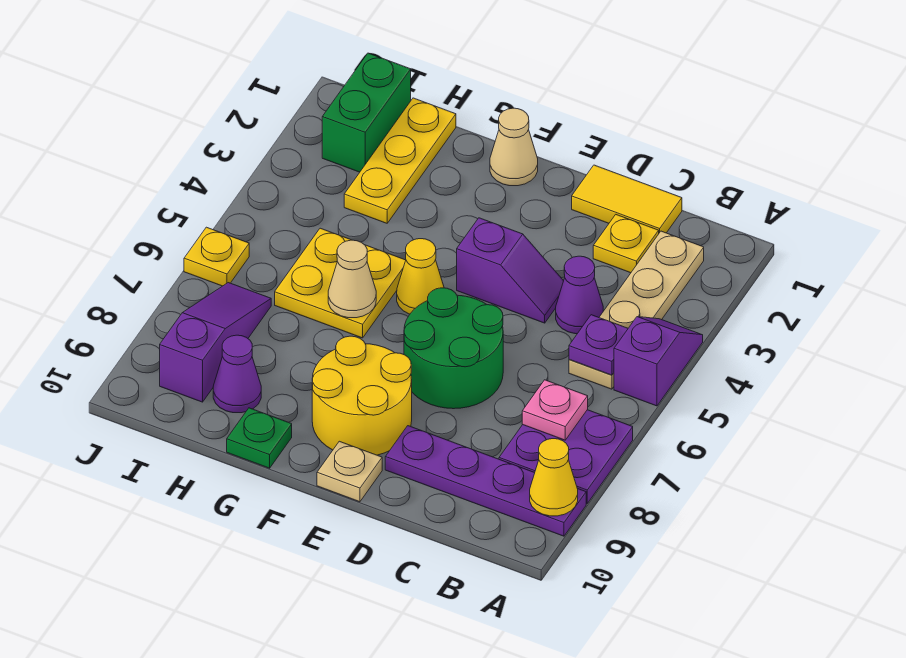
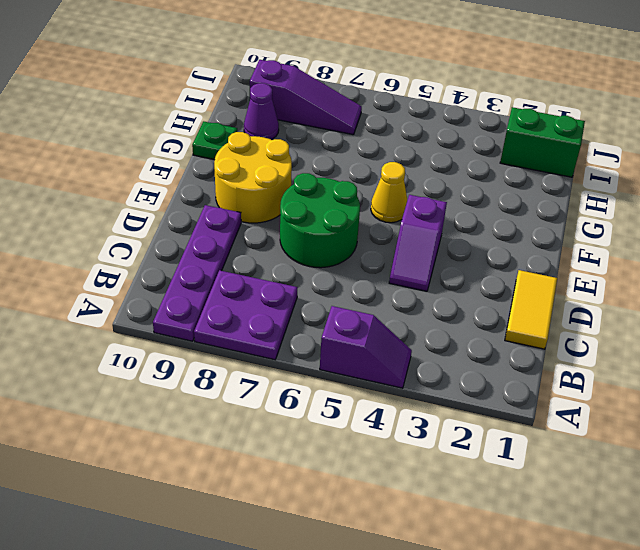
none -> tan 1x4 plate [569,231,704,389]
none -> yellow 1x1 plate [593,215,659,273]
none -> purple 1x1 cone [556,256,603,334]

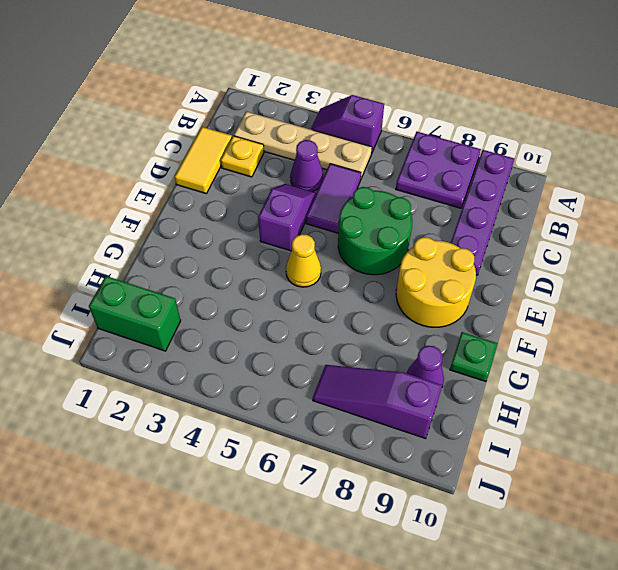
purple 1x2 tile [306,164,361,233] -> none
none -> tan 1x1 plate [317,441,382,502]
none -> tan 1x1 cone [490,108,538,186]
none -> yellow 2x2 plate [275,228,406,338]

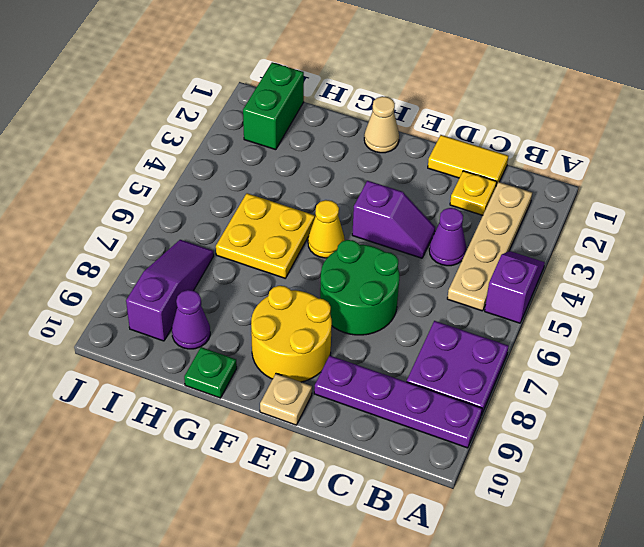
none -> yellow 1x3 plate [344,98,456,223]
none -> yellow 1x1 plate [184,227,249,286]
none -> yellow 1x1 cone [530,439,578,516]

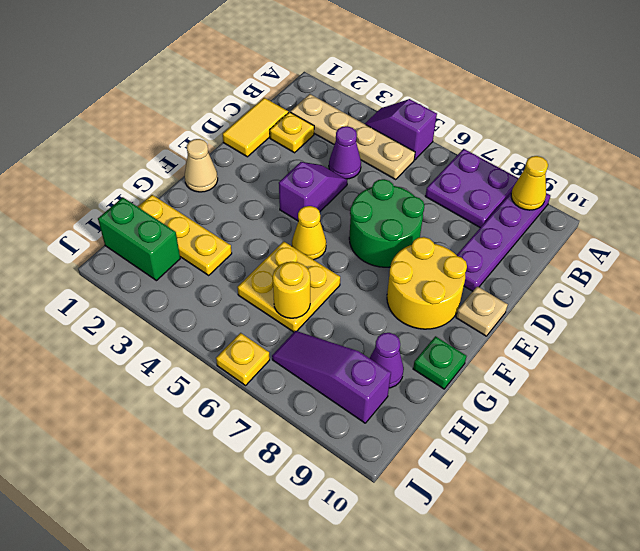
yellow 1x1 round brick [273,262,310,318] -> none
none -> purple 1x1 plate [569,315,628,375]
none -> pink 1x1 plate [522,380,588,440]
none -> tan 1x1 cone [328,240,376,318]

